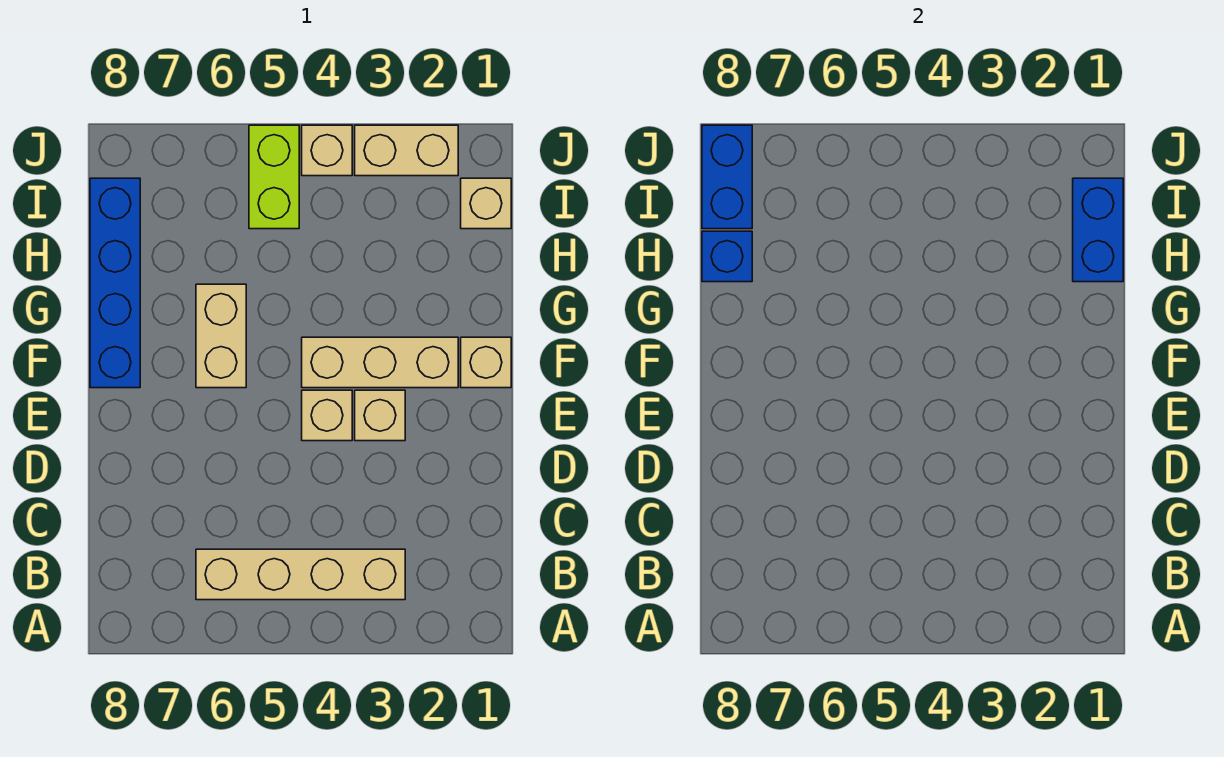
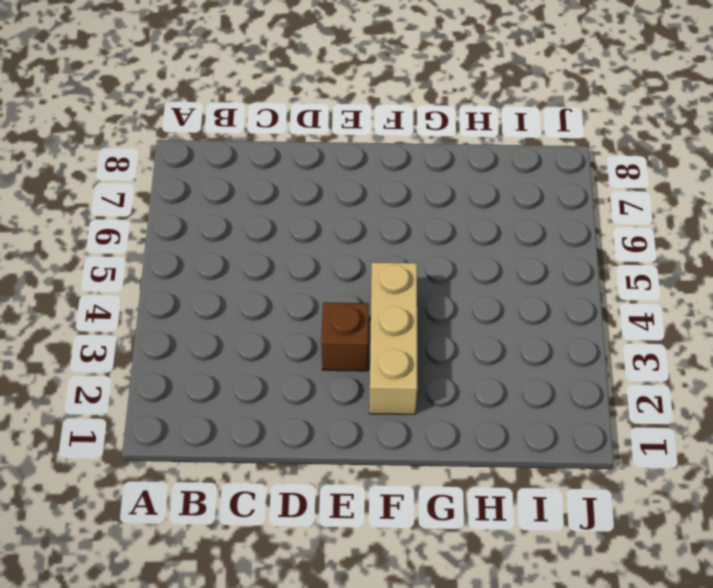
brown 1x1 brick [321,303,369,371] -> tan 1x1 brick [355,390,405,441]
none -> tan 1x4 brick [196,549,405,600]
none -> tan 1x1 brick [302,390,352,441]
none -> tan 1x1 brick [461,337,511,388]

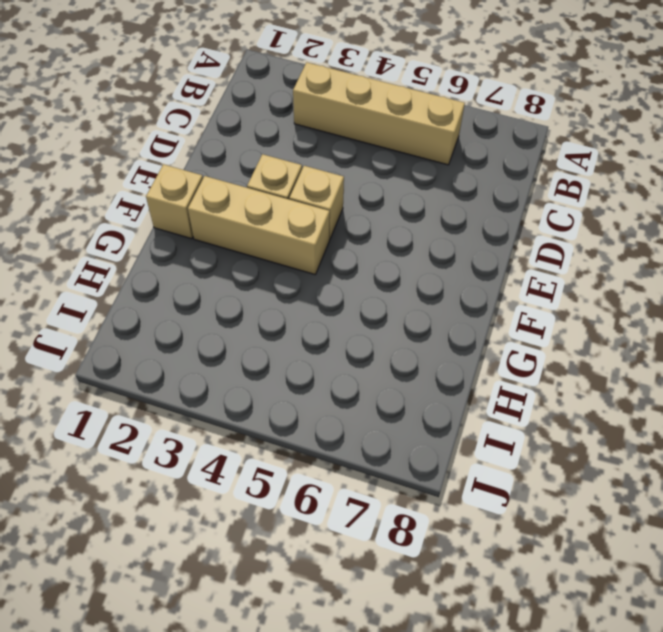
none -> tan 1x2 brick [196,284,246,388]
none -> blue 1x4 brick [90,178,140,388]
none -> tan 1x1 brick [461,178,511,229]

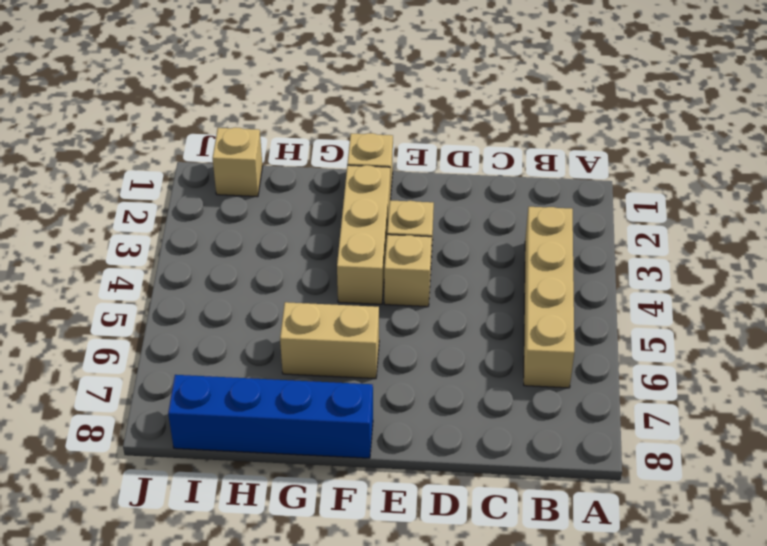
none -> lime 1x2 brick [249,125,299,229]
none -> tan 1x2 brick [355,125,458,176]
none -> tan 1x1 brick [302,125,352,176]

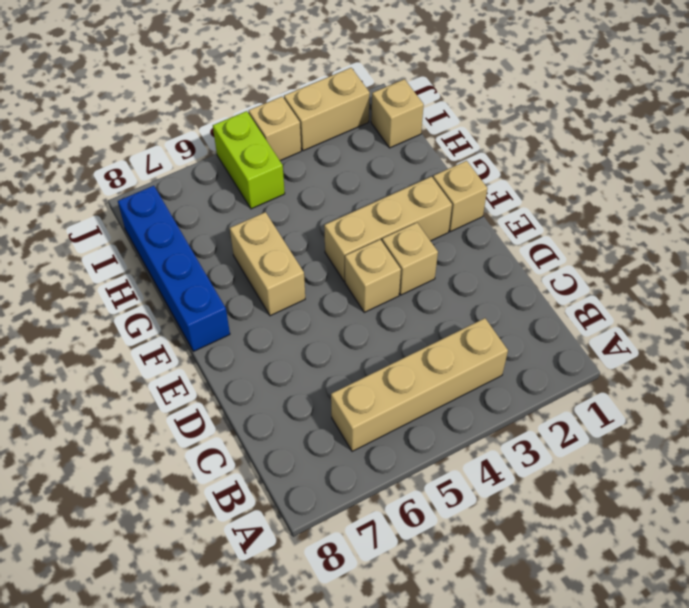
none -> blue 1x2 brick [1073,178,1123,282]
none -> blue 1x1 brick [702,231,752,282]
none -> blue 1x2 brick [702,125,752,229]

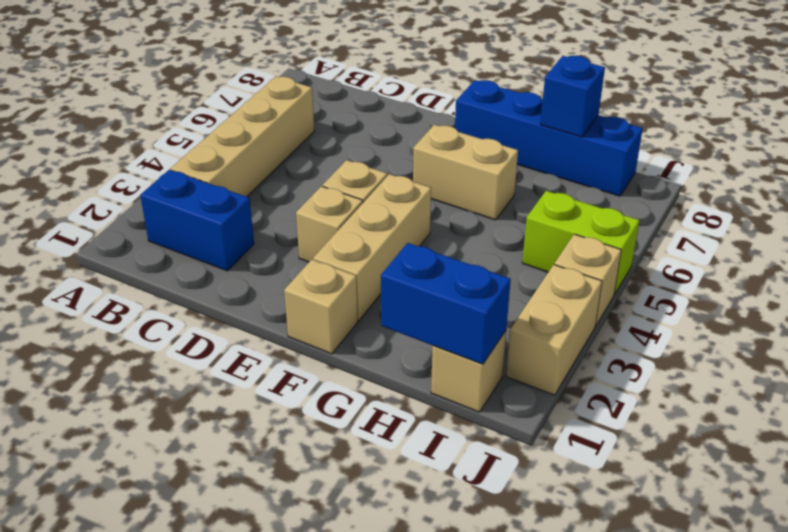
blue 1x2 brick [140,170,254,271] -> blue 1x2 brick moved to [702,125,752,229]

